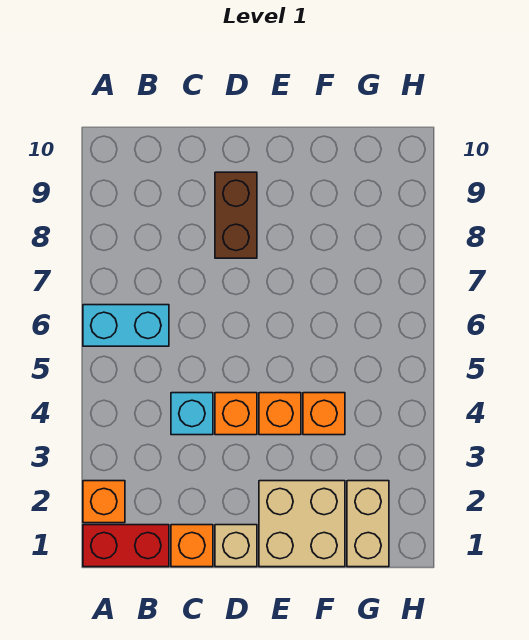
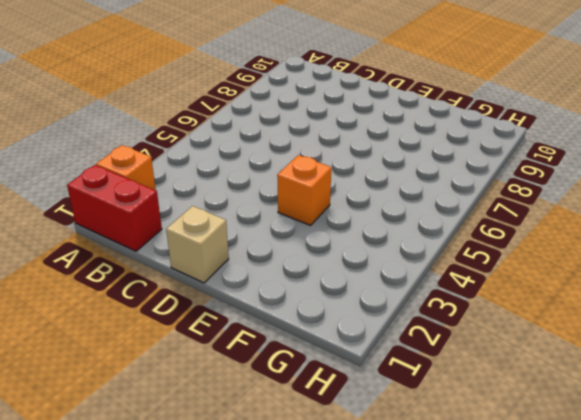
none -> cyan 1x2 brick [83,305,169,346]
none -> orange 1x1 brick [171,525,213,567]
none -> cyan 1x1 brick [171,393,213,435]

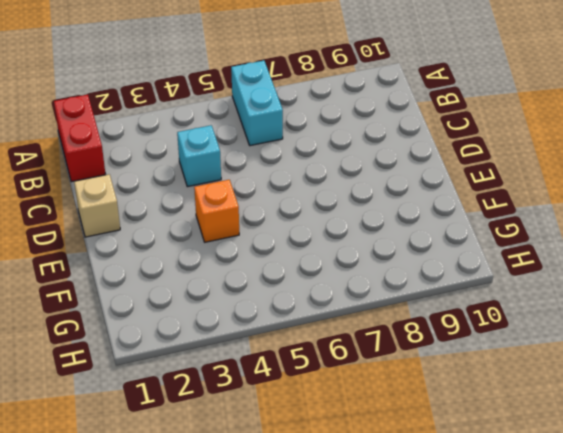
none -> orange 1x1 brick [83,481,125,523]
none -> orange 1x1 brick [171,525,213,567]
none -> orange 1x1 brick [215,393,257,435]

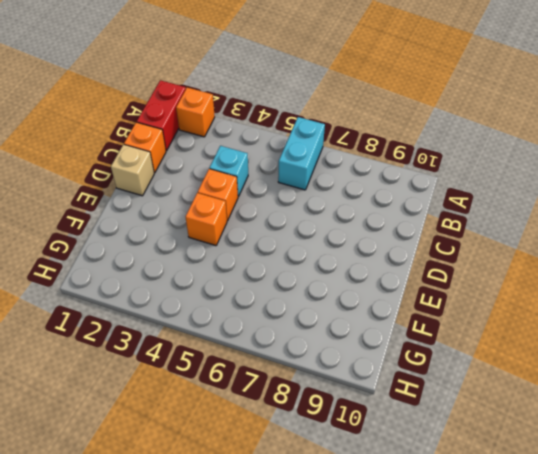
none -> brown 1x2 brick [215,172,257,258]
none -> tan 2x2 brick [259,481,345,567]
none -> orange 1x1 brick [303,393,345,435]

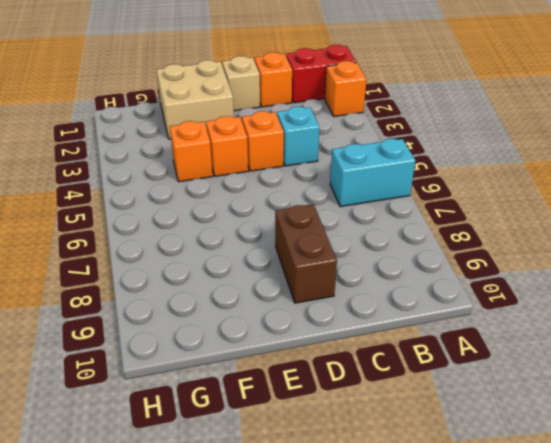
none -> tan 1x2 brick [347,481,389,567]

